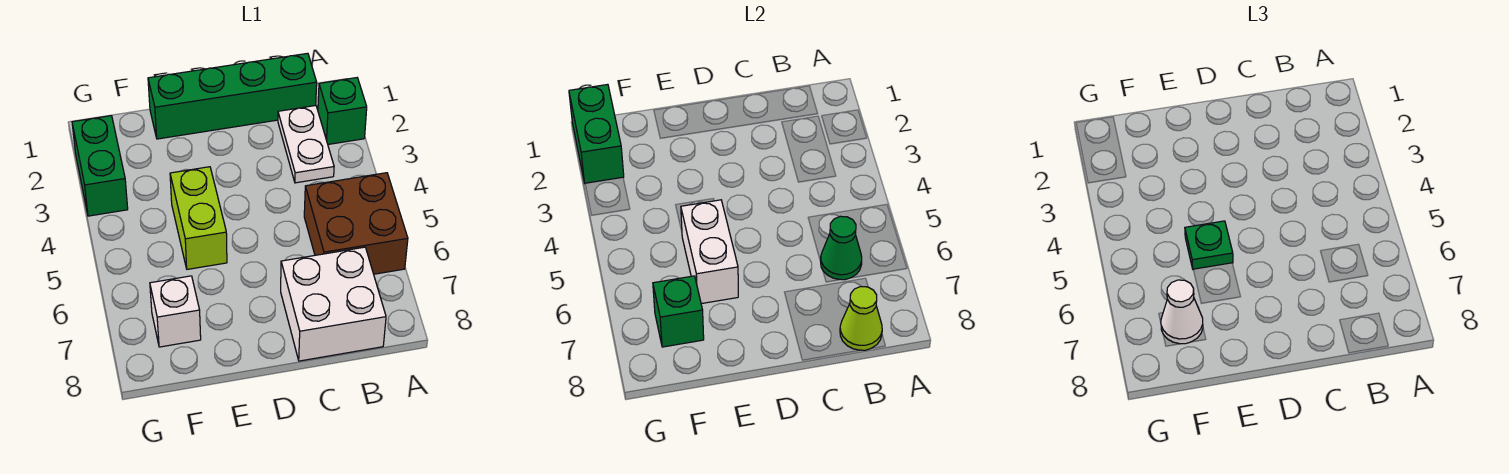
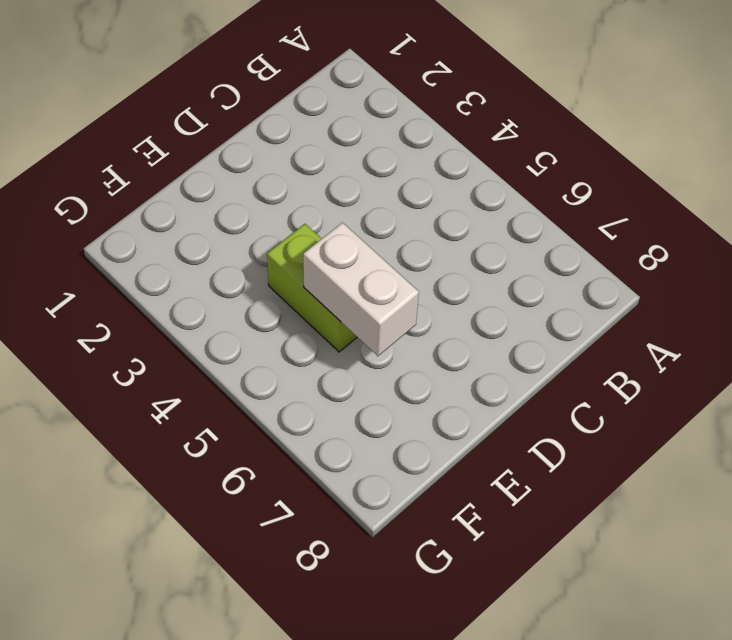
none -> green 1x1 brick [318,78,367,144]
none -> brown 2x2 brick [304,173,408,274]
none -> green 1x4 brick [148,53,317,139]

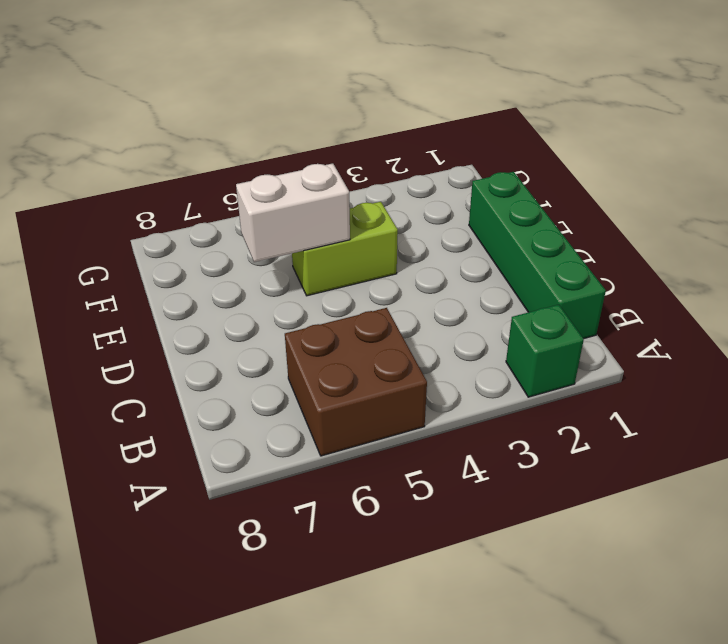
none -> white 1x2 plate [278,106,334,183]
none -> white 2x2 brick [281,247,386,361]
none -> white 1x1 brick [150,276,201,347]

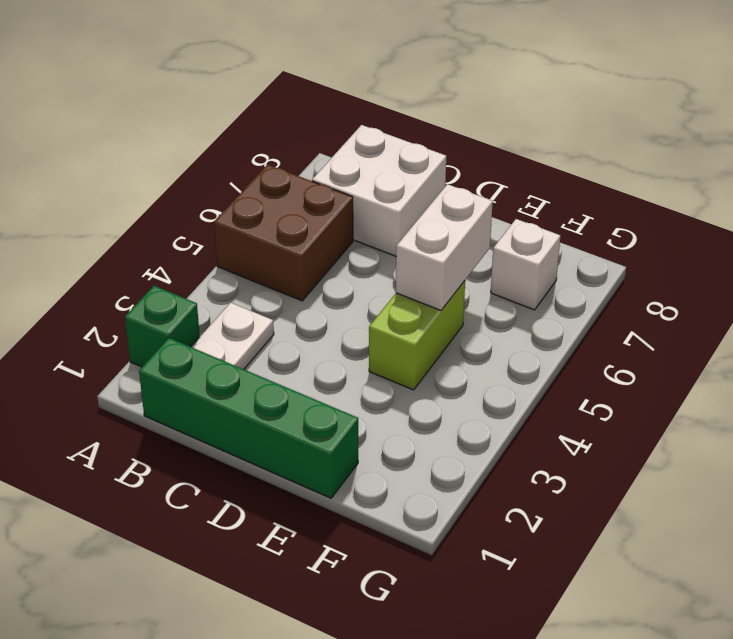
none -> green 1x2 brick [72,116,128,216]
none -> green 1x1 cone [821,216,862,280]
none -> lime 1x1 cone [840,287,882,350]

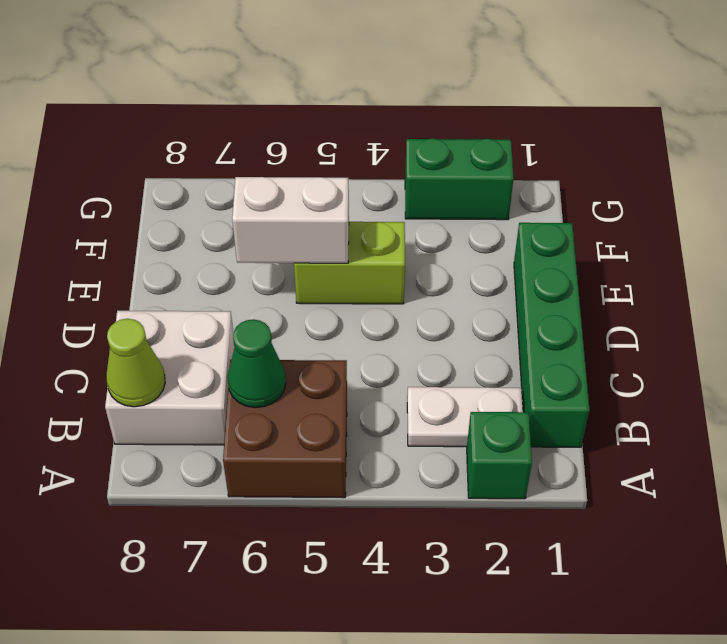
none -> white 1x1 brick [150,276,201,347]
none -> green 1x1 brick [653,276,704,347]
none -> green 1x2 brick [569,84,624,183]

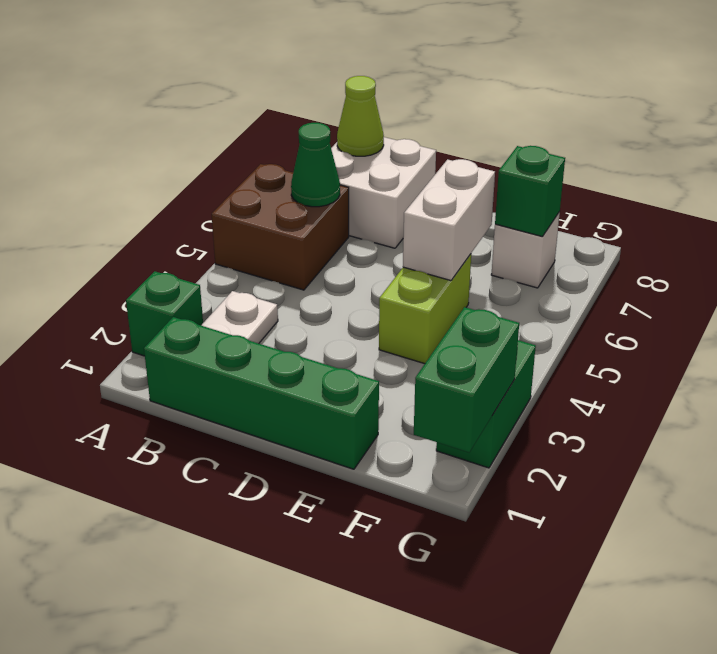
none -> green 1x1 plate [1185,221,1233,269]
none -> white 1x1 cone [1161,280,1203,344]

